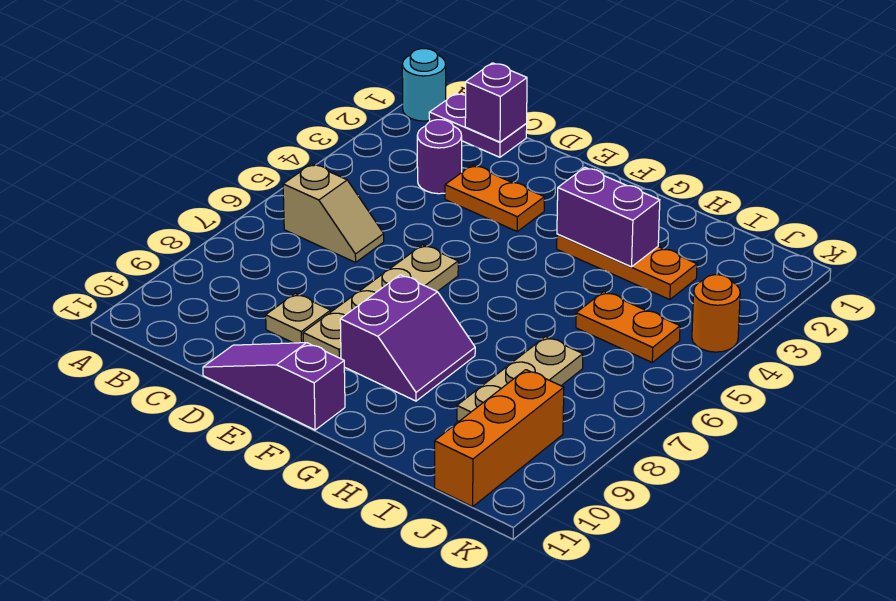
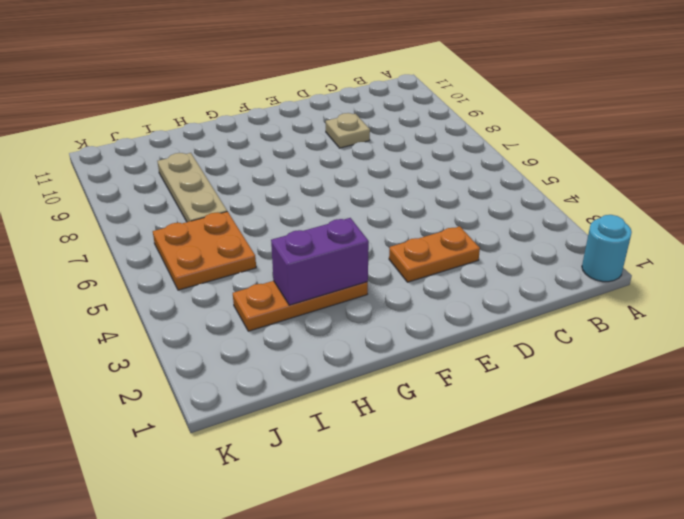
orange 2x2 plate [153,212,256,290] -> orange 1x2 plate [576,292,680,362]
none -> purple 1x2 plate [429,93,527,157]
none -> tan 1x2 slope [283,164,384,262]
none -> purple 1x1 round brick [417,120,462,194]

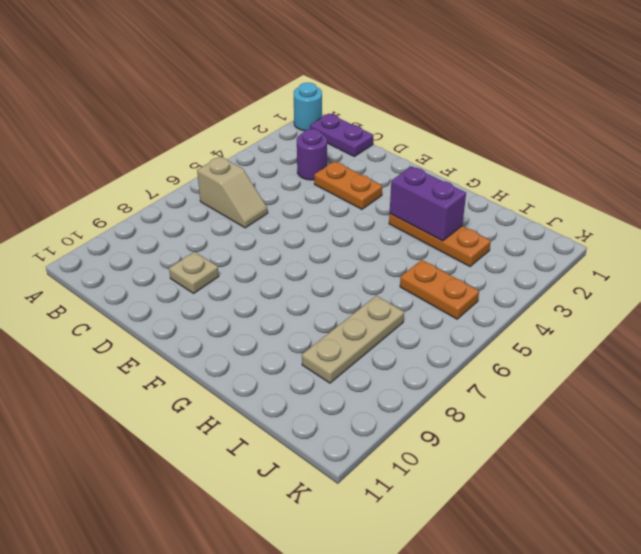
none -> purple 1x3 slope [203,343,345,430]
none -> tan 1x4 plate [303,245,458,359]
none -> purple 2x2 slope [340,275,475,401]

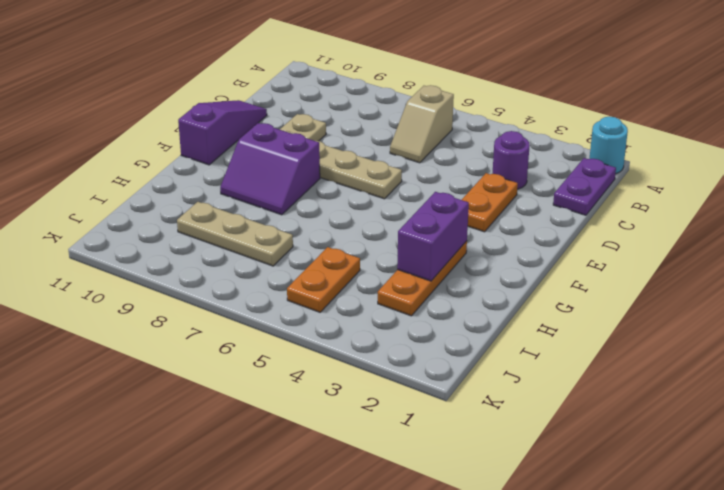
none -> orange 1x3 brick [435,370,564,507]
none -> orange 1x1 round brick [692,275,740,352]
none -> purple 1x1 brick [465,63,527,142]

